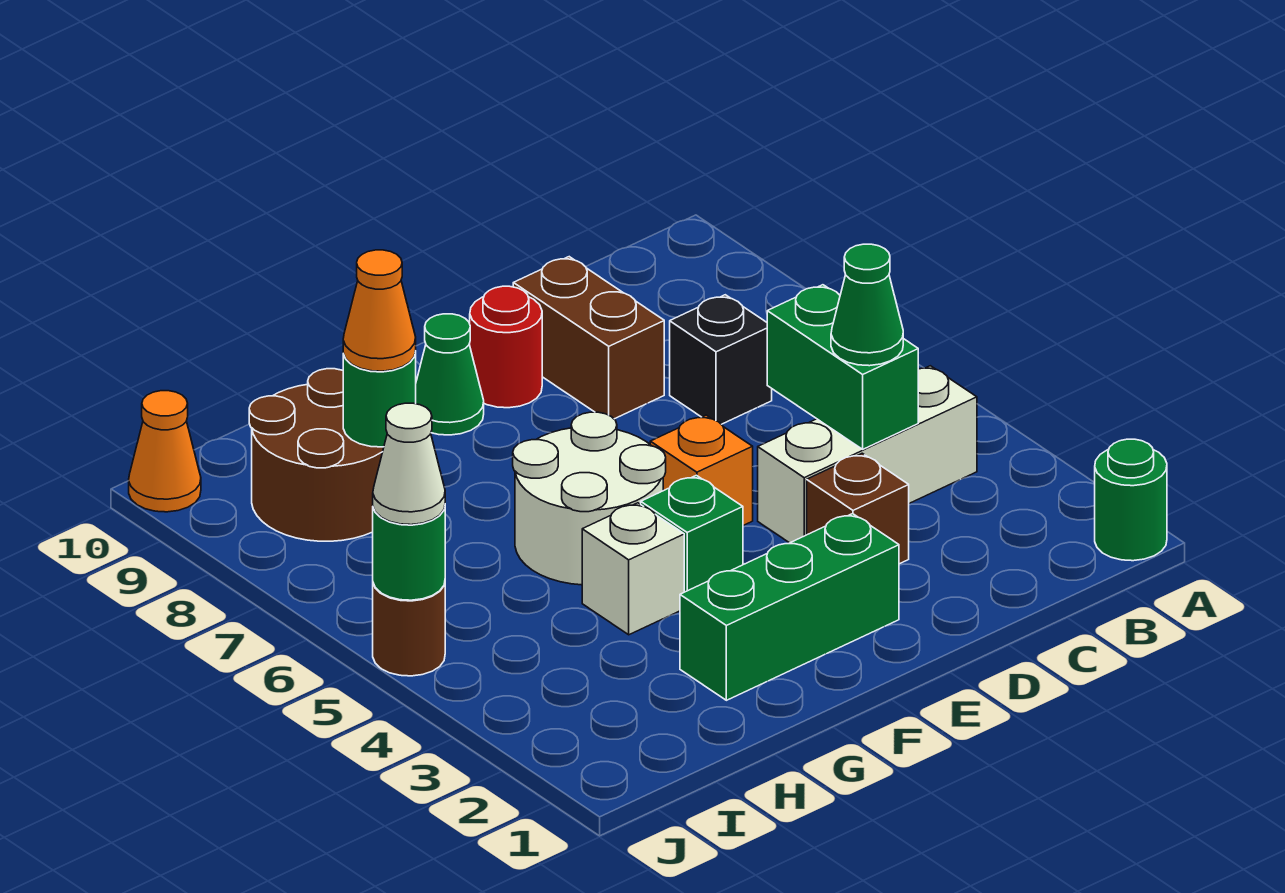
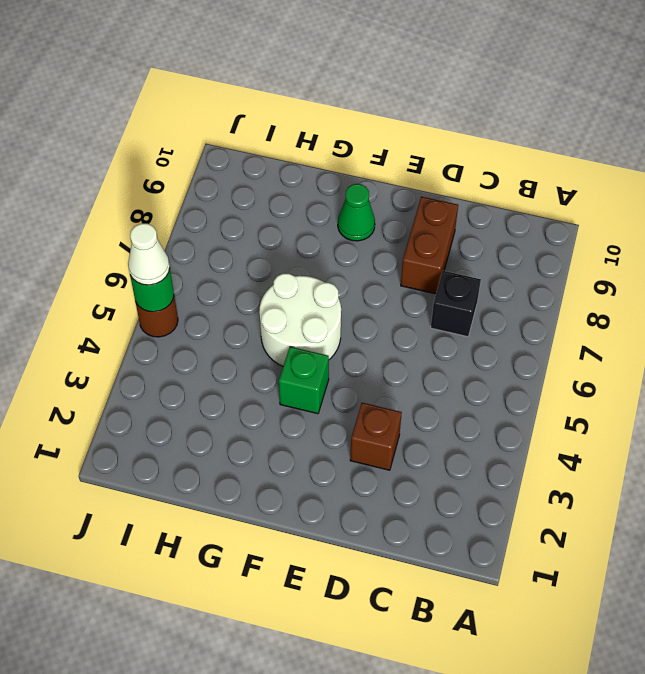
none -> green 1x1 round brick [1095,439,1167,561]
none -> white 1x3 brick [758,366,977,543]
none -> green 1x3 brick [680,514,899,700]

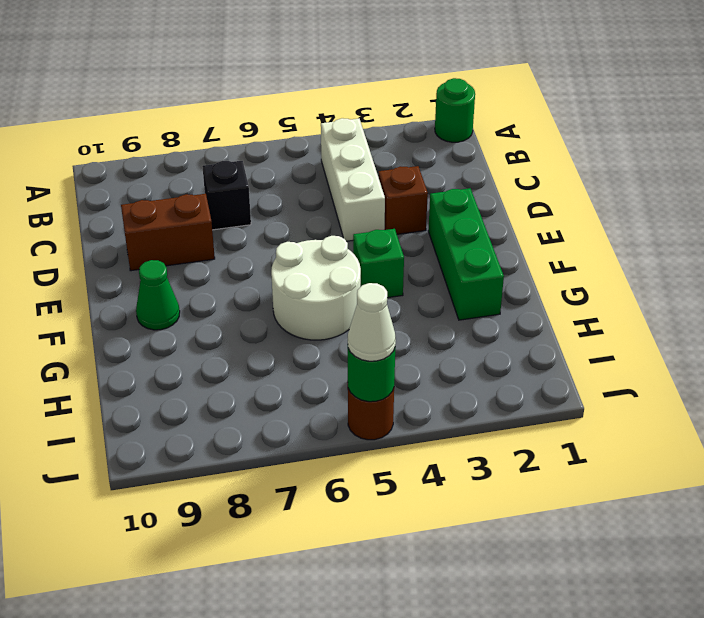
none -> orange 1x1 brick [650,415,753,525]
none -> red 1x1 round brick [469,286,542,408]
none -> white 1x1 brick [582,503,684,635]

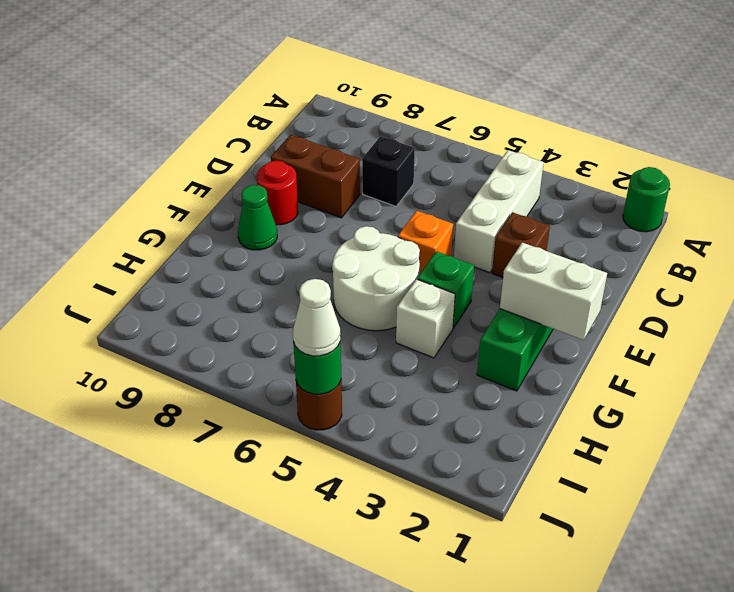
white 1x2 brick [500,243,607,340] -> none
none -> brown 2x2 round brick [249,369,384,541]
none -> orange 1x1 cone [129,391,201,512]
none -> green 1x2 brick [767,285,918,449]

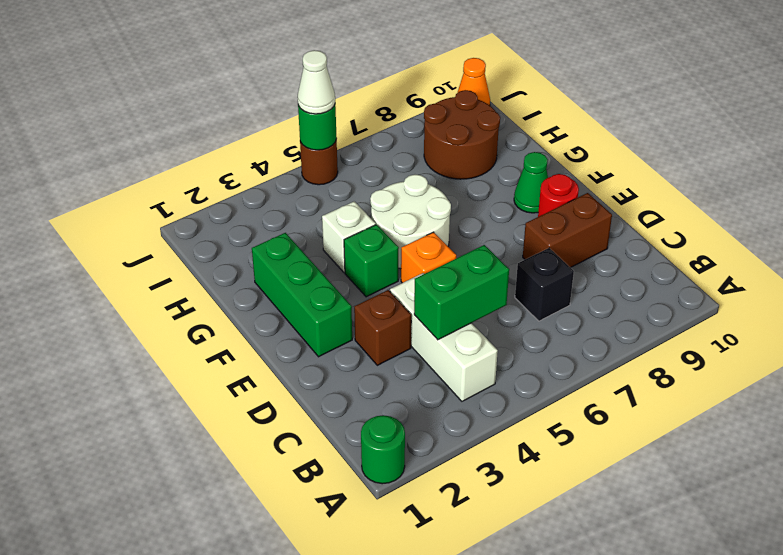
none -> green 1x1 round brick [343,351,416,447]
none -> green 1x1 cone [831,244,903,366]
none -> orange 1x1 cone [343,250,416,371]

